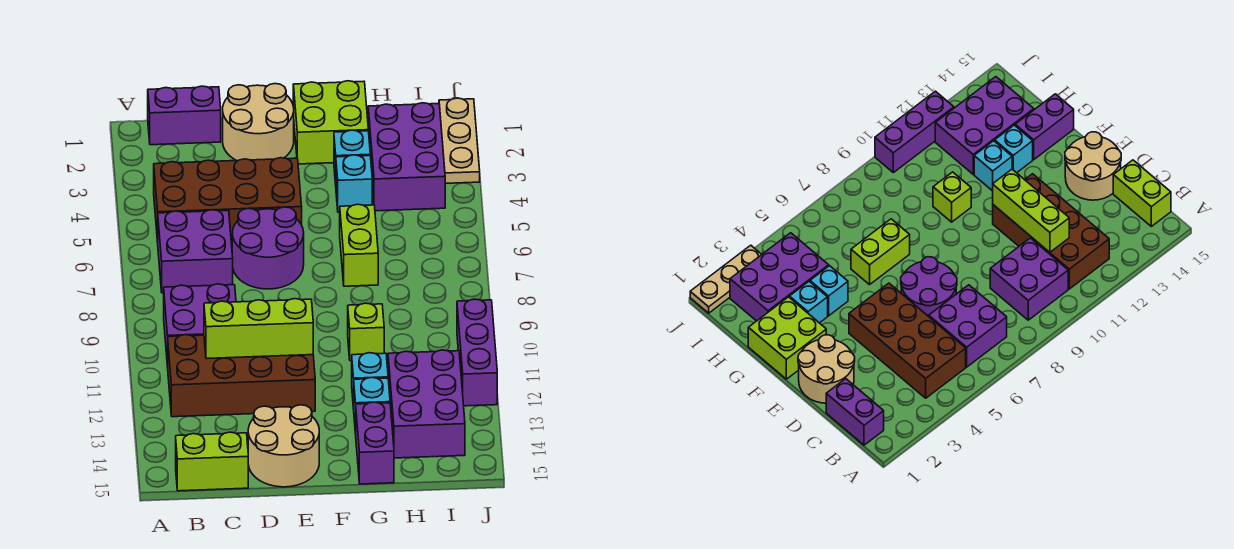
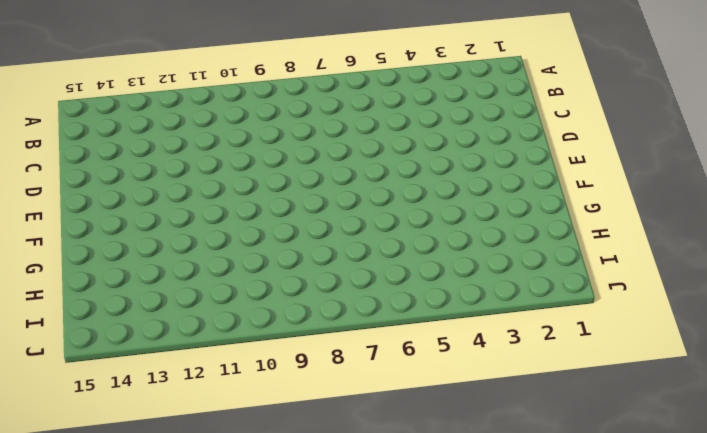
none -> purple 1x2 brick [148,86,221,145]
none -> brown 2x4 brick [154,158,302,242]
none -> purple 2x2 brick [158,210,233,293]

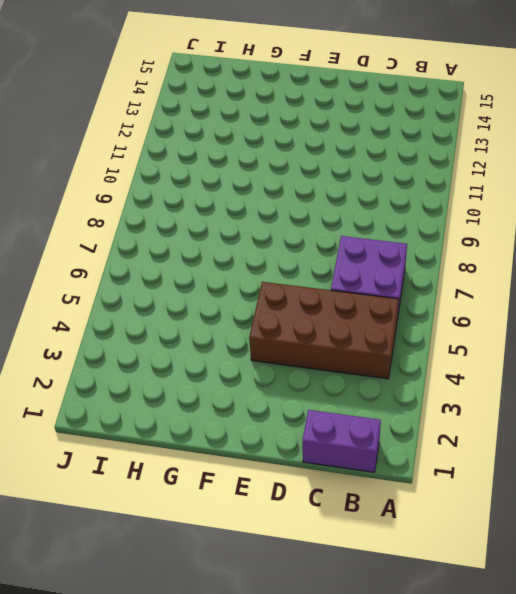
none -> purple 2x2 brick [164,284,236,367]
none -> brown 2x4 brick [168,335,315,417]
none -> lime 1x2 brick [176,432,248,491]

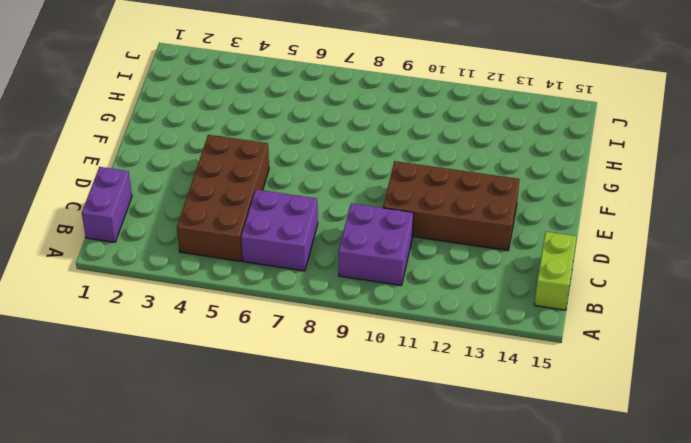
brown 2x4 brick [383,161,520,251] -> brown 2x4 brick turned to [168,335,315,417]
none -> tan 2x2 round brick [223,84,294,161]
none -> purple 2x2 round brick [232,207,304,289]
none -> tan 2x2 round brick [248,405,319,487]

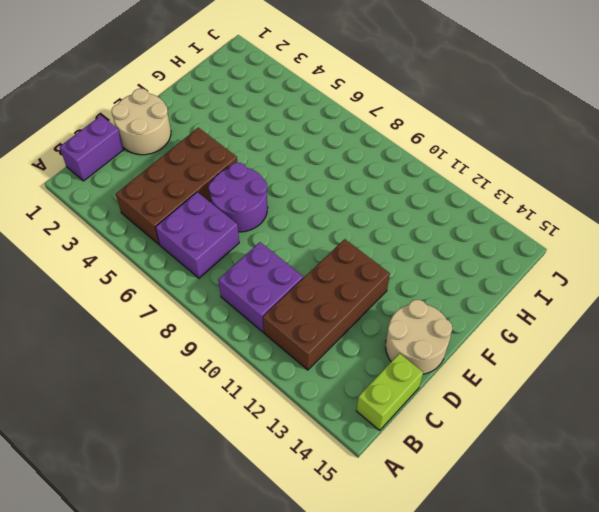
none -> lime 2x2 brick [293,81,368,164]
none -> cyan 1x1 brick [334,130,370,184]
none -> cyan 1x1 brick [336,155,372,212]

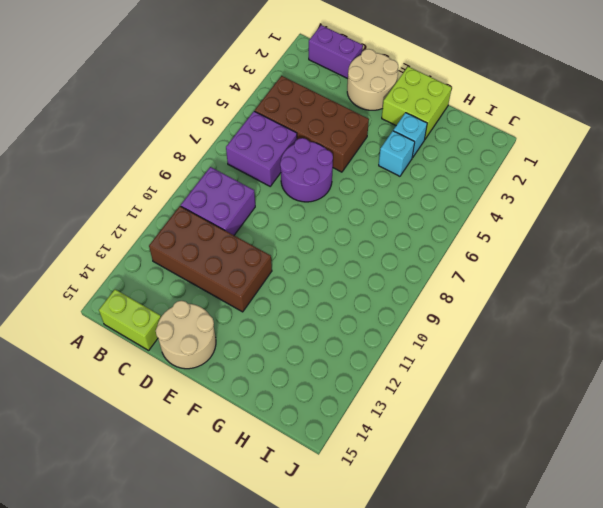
none -> lime 1x2 brick [340,204,378,286]
none -> lime 1x1 brick [348,303,384,361]
none -> cyan 1x1 brick [352,353,388,409]

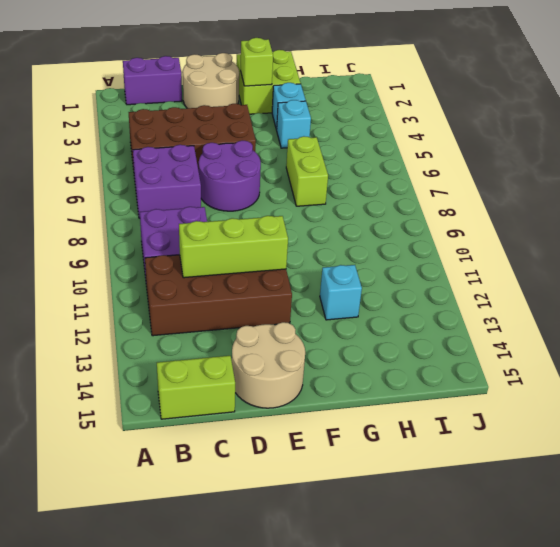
lime 1x1 brick [241,38,273,86] -> lime 1x1 brick moved to [348,303,384,361]
none -> cyan 1x1 brick [354,377,390,434]
none -> purple 1x2 brick [356,402,394,484]
none -> purple 2x3 brick [368,103,445,211]

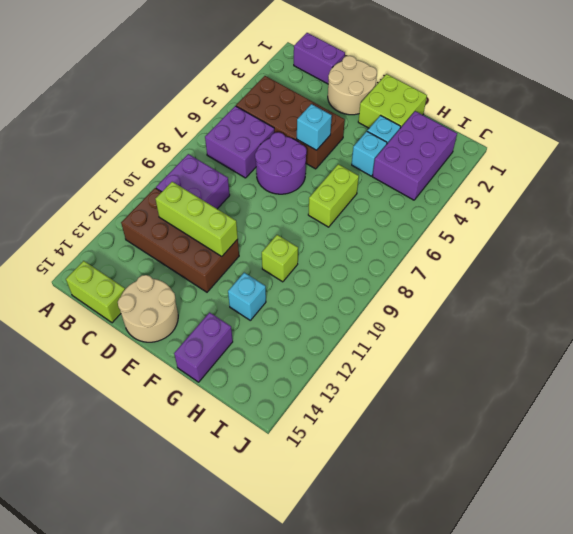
cyan 1x1 brick [297,104,332,150] -> cyan 1x1 brick moved to [354,377,390,434]
none -> purple 2x3 brick [388,350,465,458]
none -> tan 1x3 plate [439,98,480,183]
none -> purple 1x3 brick [457,299,497,406]

